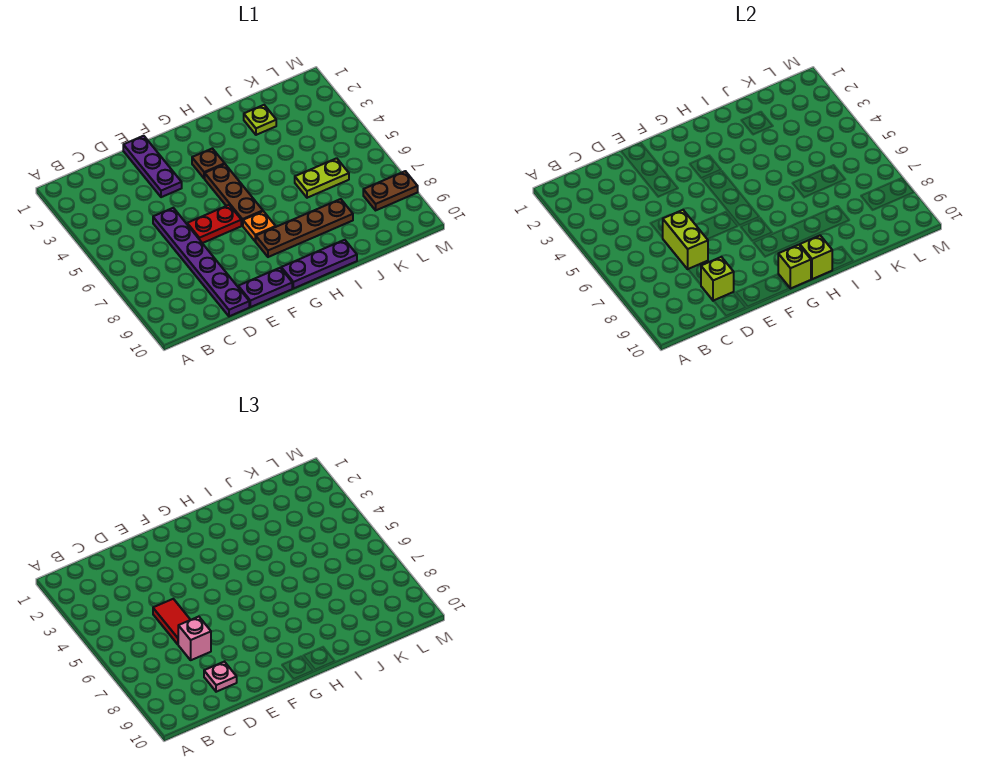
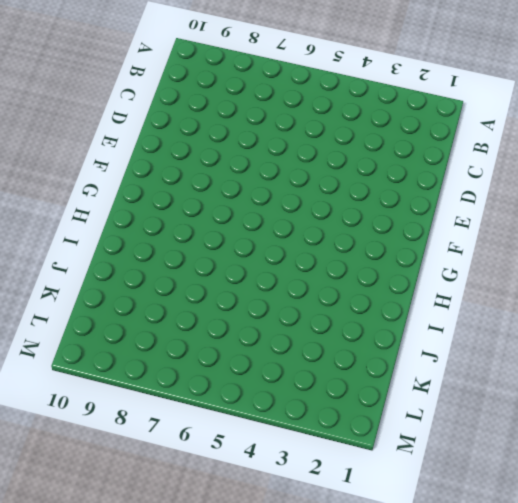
none -> purple 1x6 plate [153,208,249,316]
none -> purple 1x3 plate [123,136,182,197]
none -> red 1x2 plate [187,205,241,243]

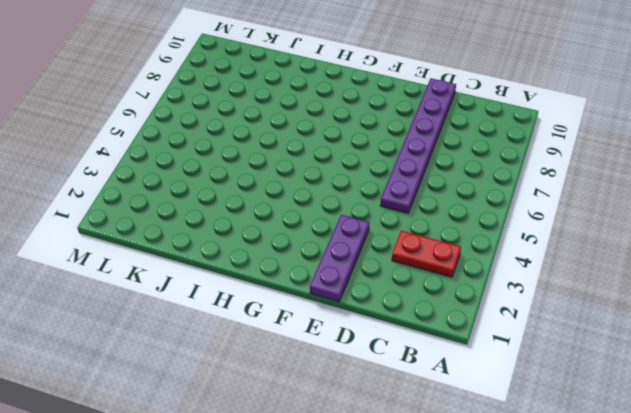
red 1x2 plate [392,231,461,277] -> red 1x2 plate moved to [187,205,241,243]
none -> purple 1x2 plate [238,268,292,307]
none -> brown 1x1 plate [192,148,225,179]
none -> brown 1x3 plate [205,164,263,226]

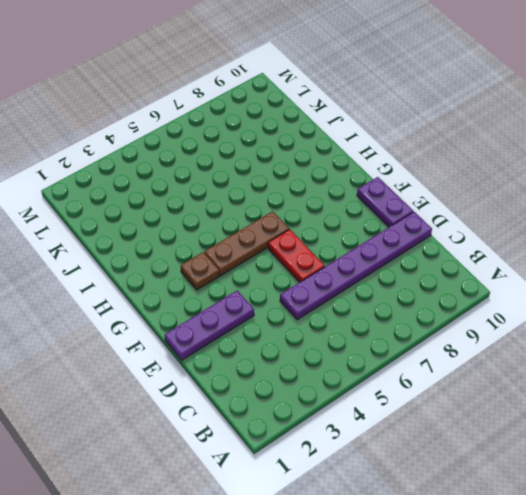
none -> orange 1x1 plate [243,211,276,241]
none -> brown 1x4 plate [256,199,353,257]
none -> purple 1x3 plate [281,240,357,289]

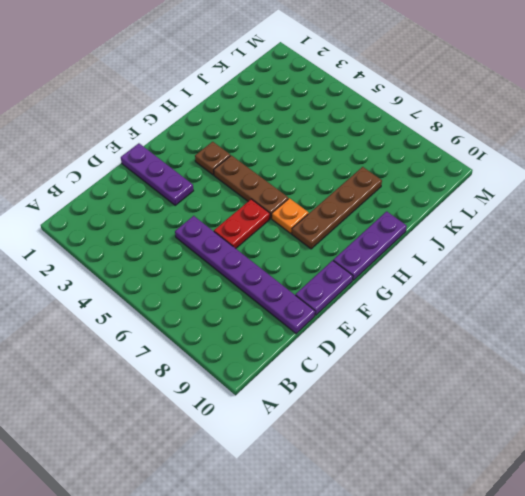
none -> lime 1x1 plate [244,105,276,135]
none -> lime 1x2 plate [295,158,349,198]
none -> brown 1x2 plate [363,171,418,210]

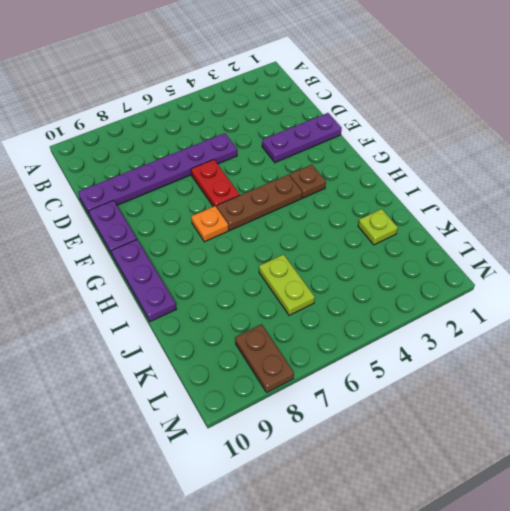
none -> brown 1x4 plate [256,199,353,257]
none -> lime 1x2 brick [663,210,708,269]
none -> lime 1x1 brick [701,257,734,301]

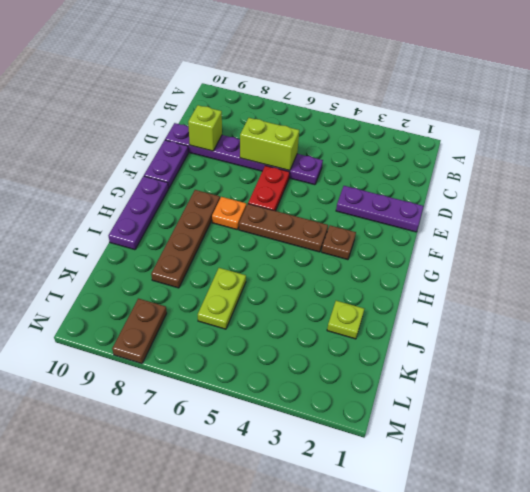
none -> lime 1x1 brick [778,245,811,289]
none -> lime 1x1 brick [800,236,832,279]
none -> red 1x2 tile [153,599,190,644]

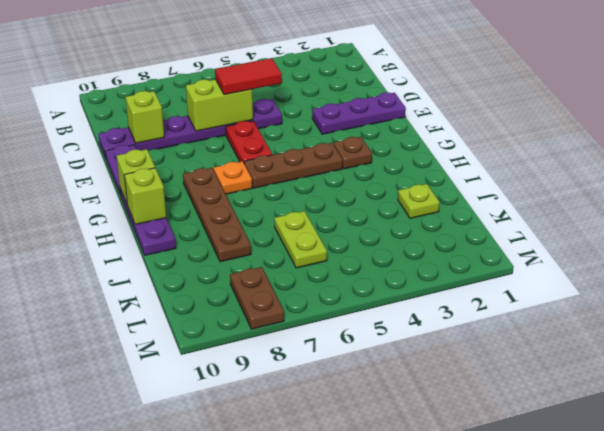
none -> pink 1x1 brick [178,616,211,660]
none -> pink 1x1 plate [204,662,237,692]

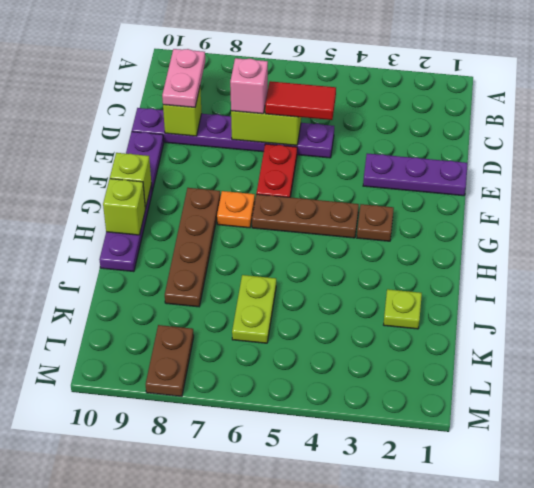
pink 1x2 plate [162,49,205,107] -> pink 1x1 plate [204,662,237,692]

